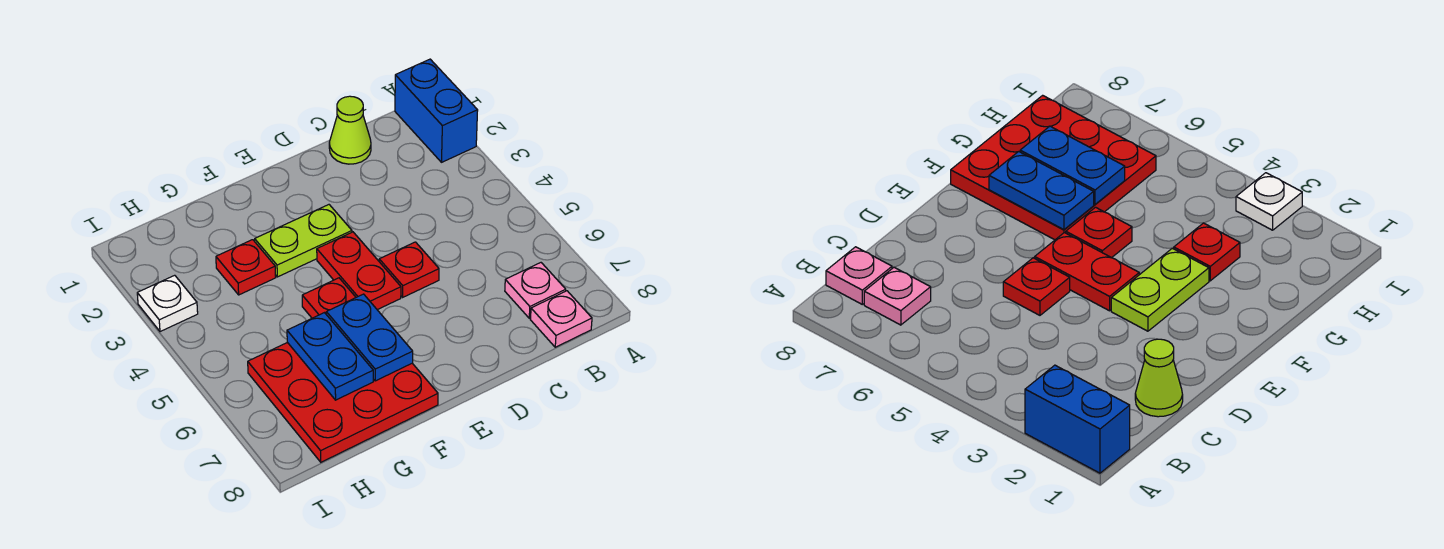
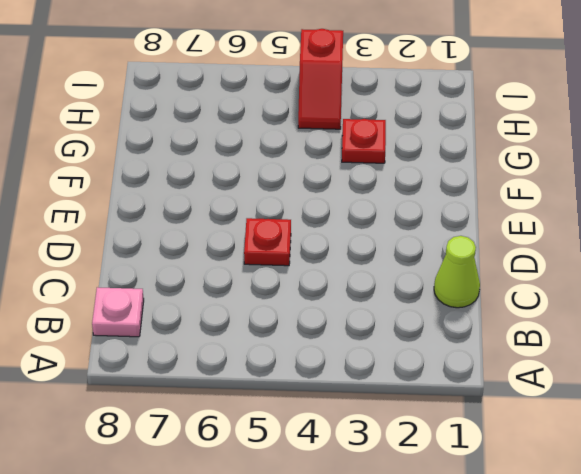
red 1x2 slope [298,29,343,129] -> none
none -> blue 1x2 brick [395,59,478,162]
none -> pink 1x1 plate [505,263,566,318]
none -> lime 1x2 plate [255,205,352,277]

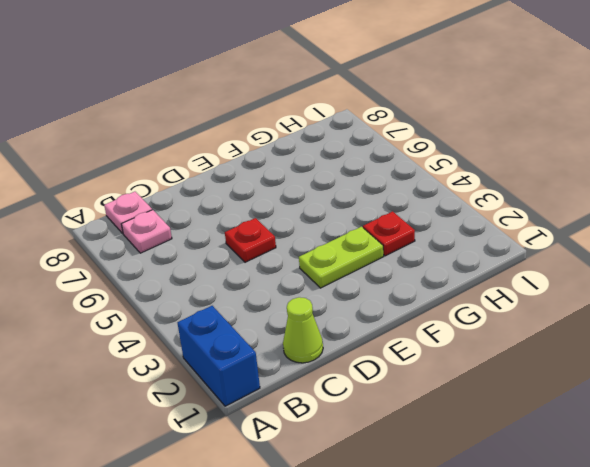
none -> red 1x2 plate [317,232,401,310]
none -> red 1x1 plate [302,278,356,318]
none -> red 3x3 plate [248,342,438,462]

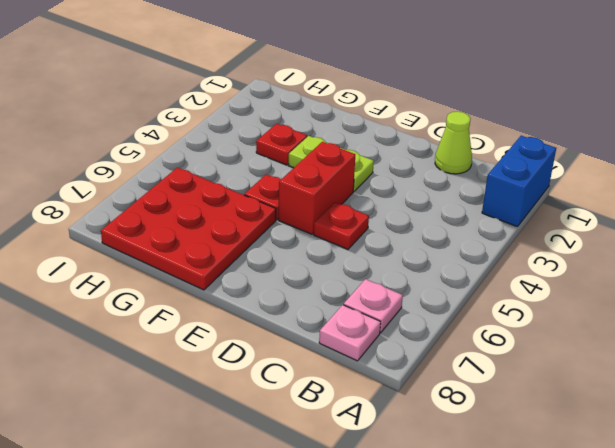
red 1x2 brick [279,142,355,234] -> red 1x2 plate [317,232,401,310]
none -> white 1x1 plate [137,275,198,332]
none -> blue 1x2 plate [326,294,413,381]
none -> blue 1x2 plate [287,313,373,400]

